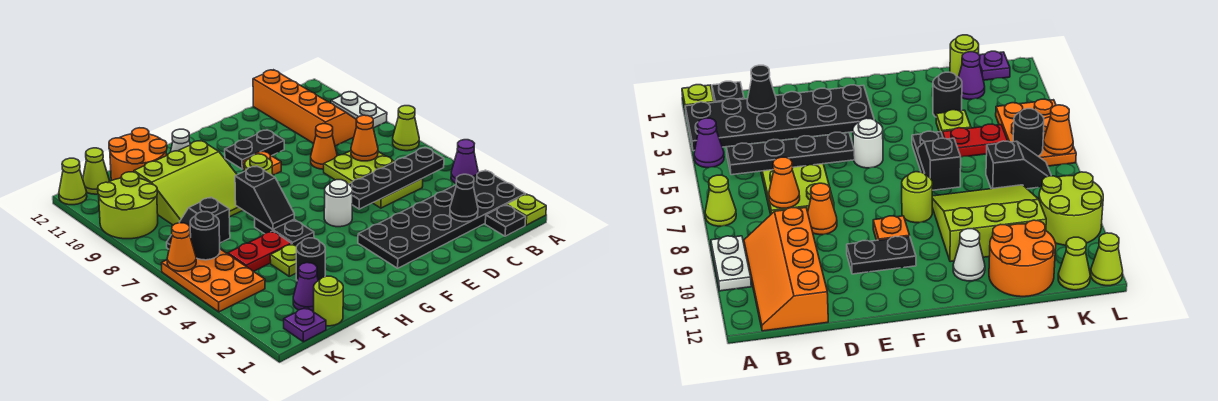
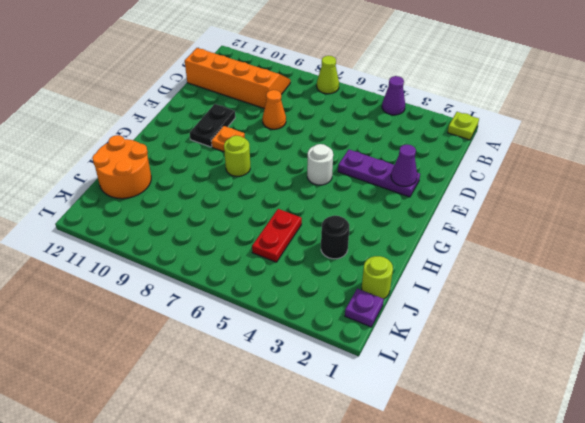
purple 1x3 plate [338,150,420,197] -> black 2x6 plate [358,170,525,268]
purple 1x1 cone [391,144,417,186] -> purple 1x1 cone moved to [293,263,318,311]
none -> white 1x2 plate [331,92,387,128]
none -> black 1x1 plate [485,205,526,236]
none -> lime 2x3 plate [324,151,423,208]
none -> black 1x2 plate [255,218,314,246]

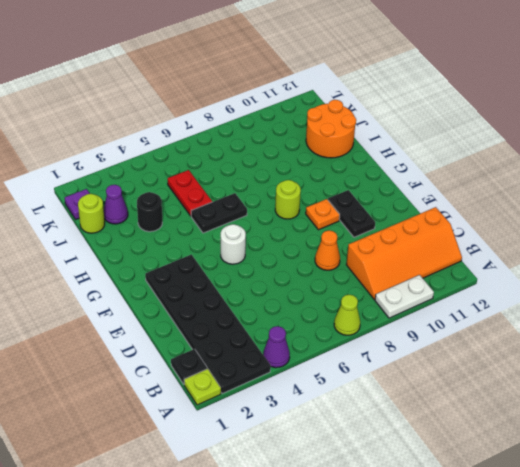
none -> lime 2x3 plate [324,151,423,208]
none -> lime 3x3 slope [134,140,243,225]
none -> white 1x1 cone [171,129,190,152]
none -> lime 1x1 plate [270,244,297,276]

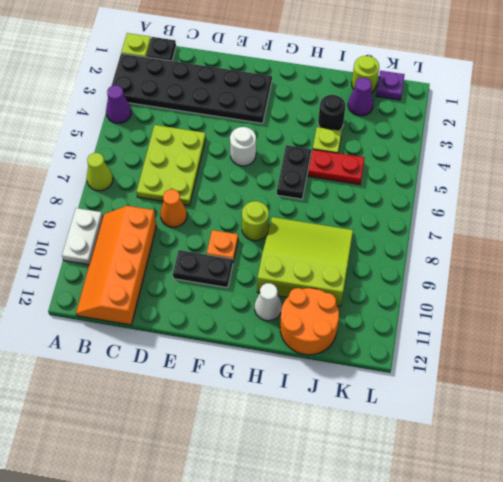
none -> black 1x2 slope [167,197,230,249]
none -> orange 2x3 plate [162,249,265,312]
none -> lime 2x2 round brick [98,172,158,239]
none -> lime 1x1 cone [83,148,110,194]

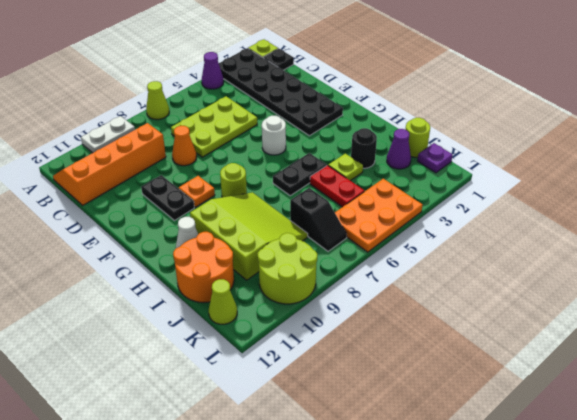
none -> lime 1x1 cone [59,158,87,205]
none -> black 1x4 plate [349,147,444,209]
none -> black 1x1 cone [450,174,478,222]
none -> orange 1x1 cone [351,115,378,161]

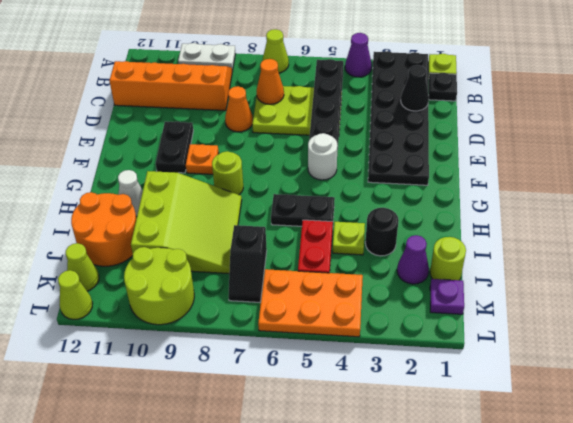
none -> black 1x2 slope [235,166,294,229]
none -> black 1x1 round brick [190,212,220,260]
none -> orange 1x1 cone [167,223,196,271]

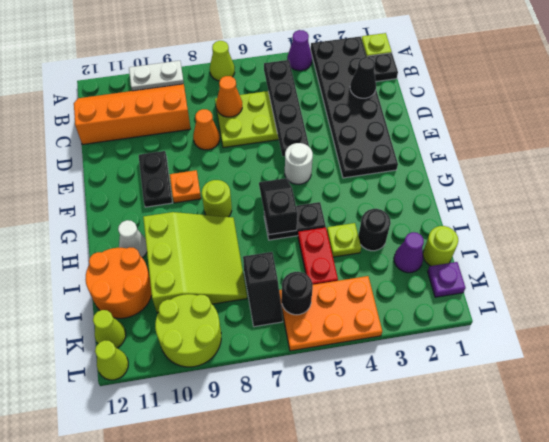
black 1x2 slope [259,178,297,235] -> black 1x2 slope turned to [235,166,294,229]
none -> orange 1x1 cone [167,223,196,271]

